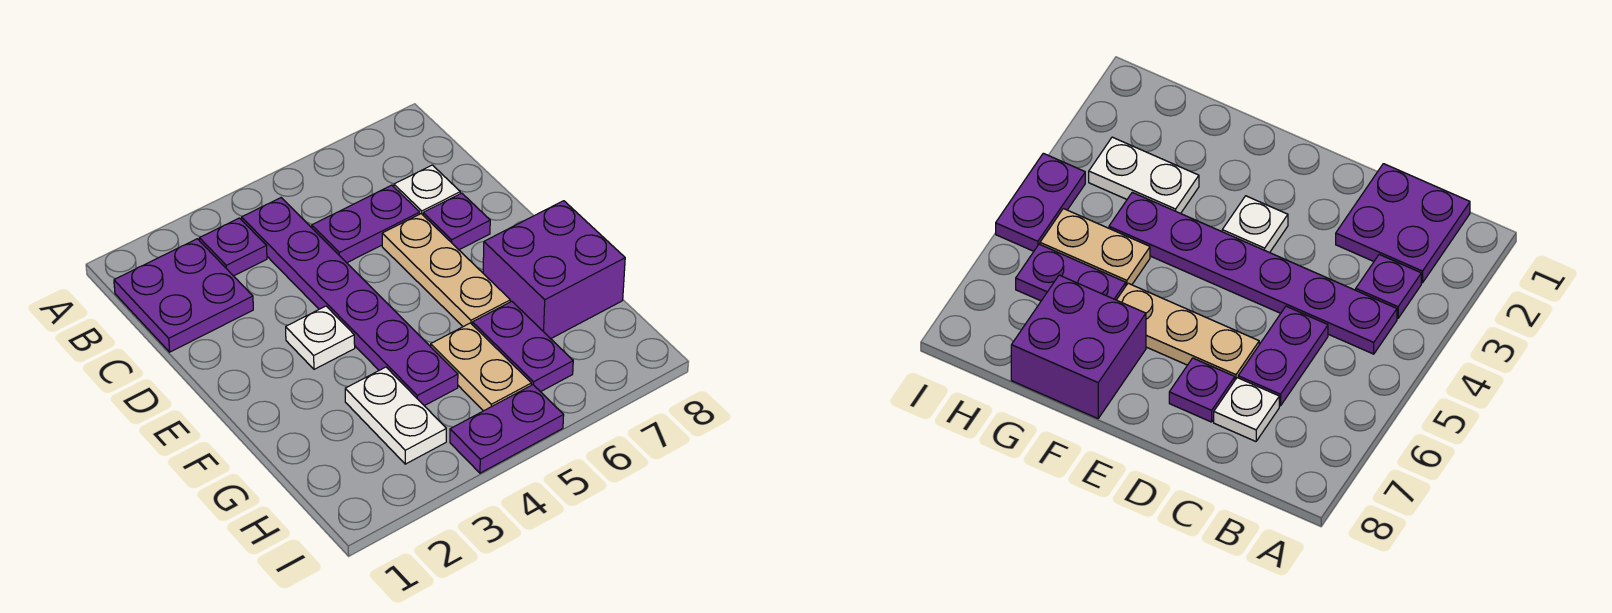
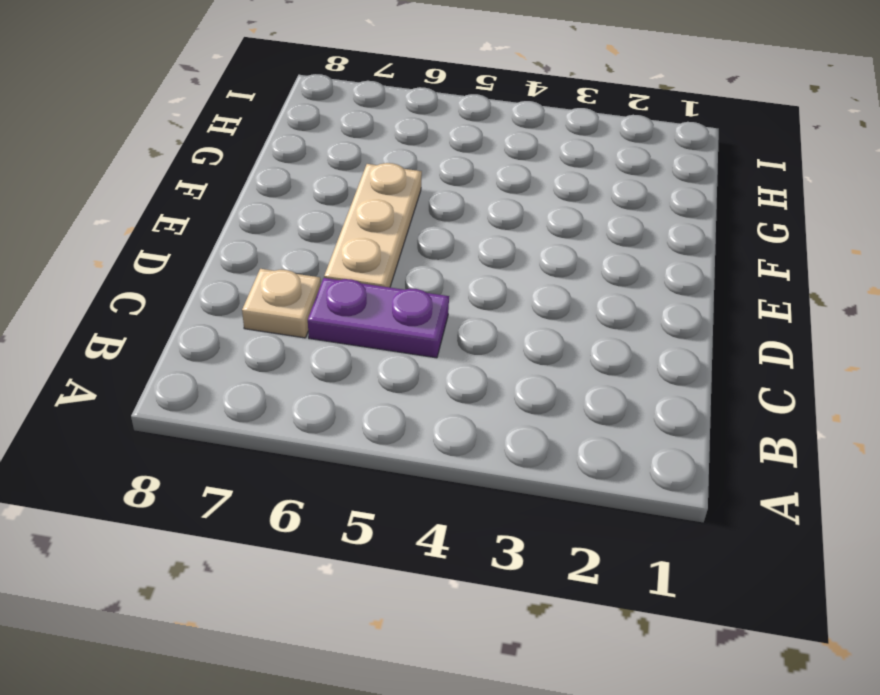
tan 1x1 plate [242,269,321,338] -> white 1x1 plate [394,165,460,215]
none -> purple 2x2 plate [114,239,253,352]
none -> purple 1x1 plate [199,218,267,276]
none -> purple 1x6 plate [242,198,458,406]

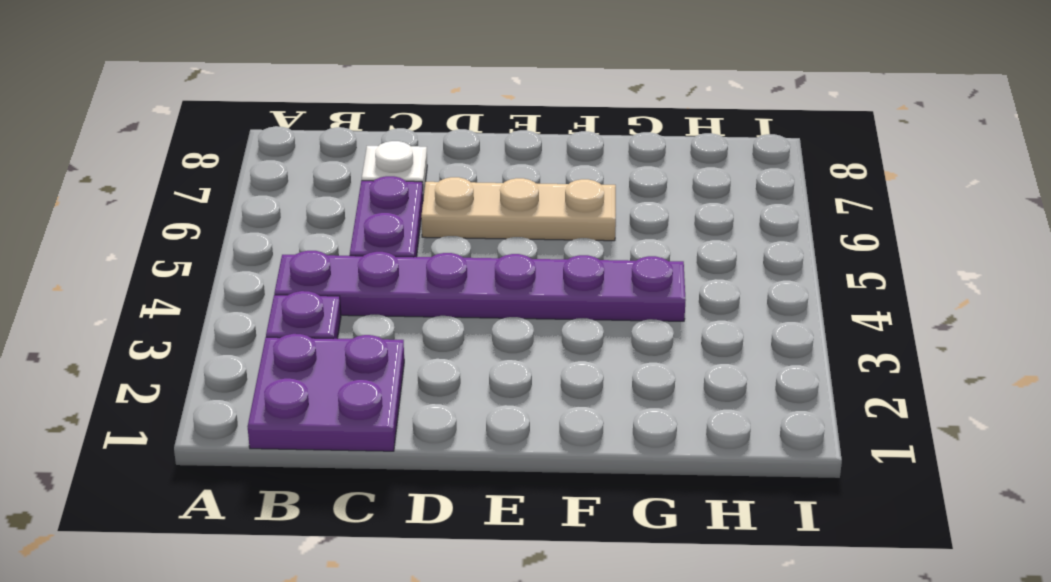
none -> purple 1x1 plate [423,193,490,250]
none -> white 1x1 plate [286,306,355,369]
none -> purple 2x2 brick [483,201,625,339]

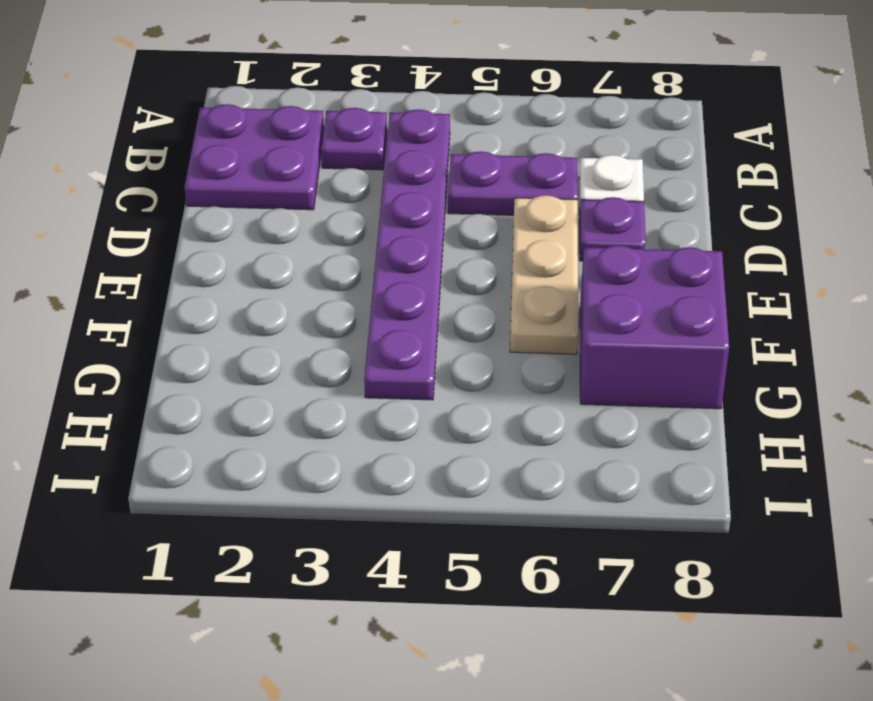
none -> white 1x1 plate [286,306,355,369]
none -> white 1x2 plate [345,367,446,464]
none -> tan 1x2 plate [431,323,532,411]

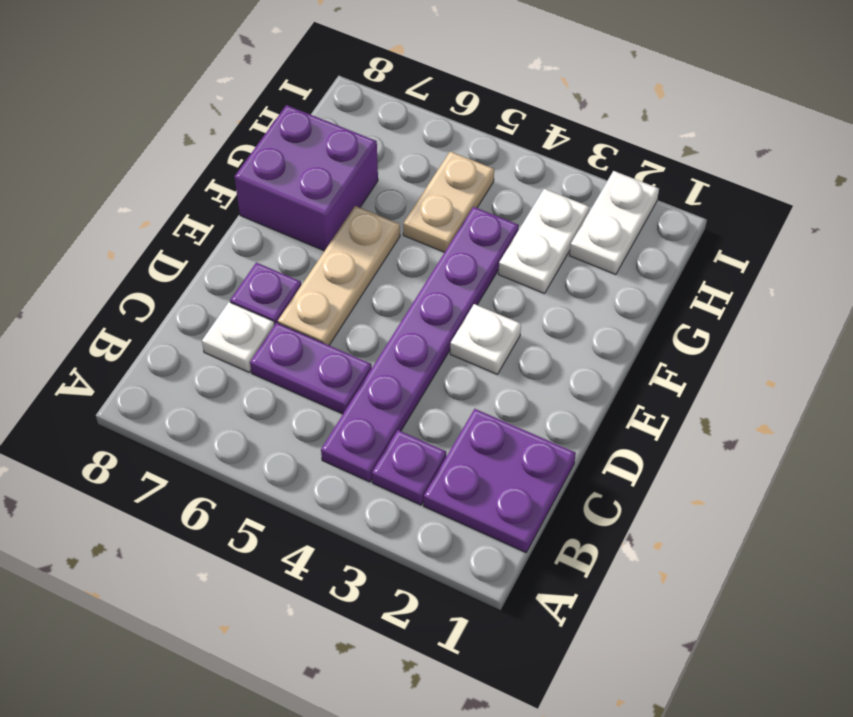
white 1x2 plate [570,171,659,275] -> none
none -> purple 1x2 plate [472,301,573,392]
none -> purple 1x2 plate [450,385,564,473]

